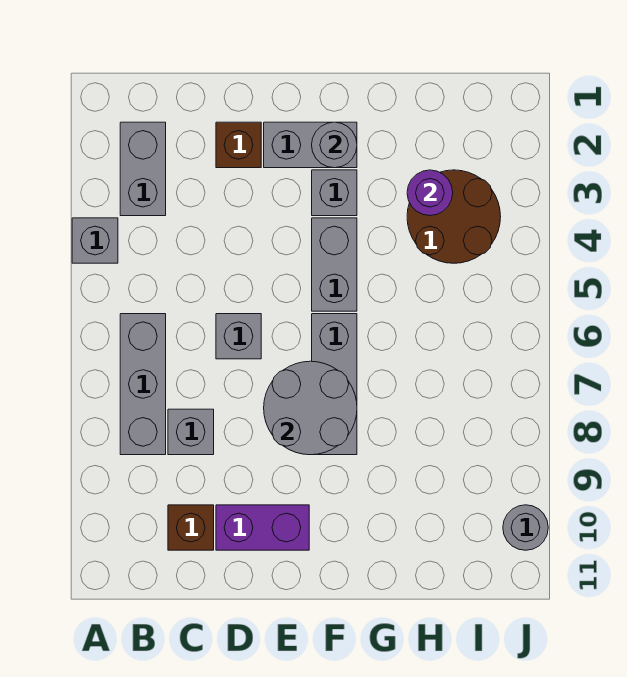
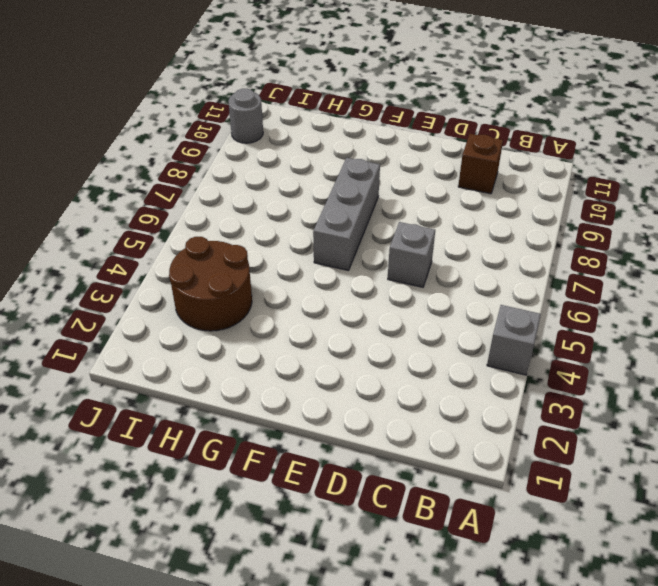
none -> grey 1x2 brick [120,122,166,216]
none -> grey 1x3 brick [120,314,166,455]
none -> grey 1x1 brick [168,409,214,455]

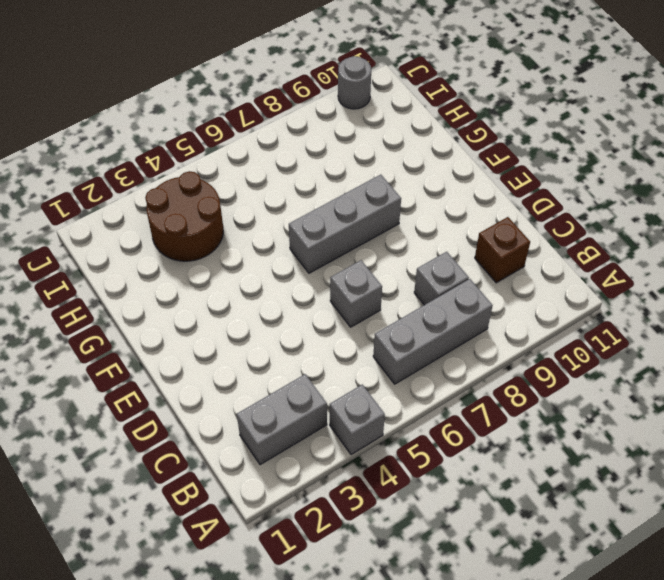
none -> brown 1x1 brick [216,122,261,168]
none -> purple 1x2 brick [216,505,309,550]
none -> grey 1x2 brick [264,122,357,168]

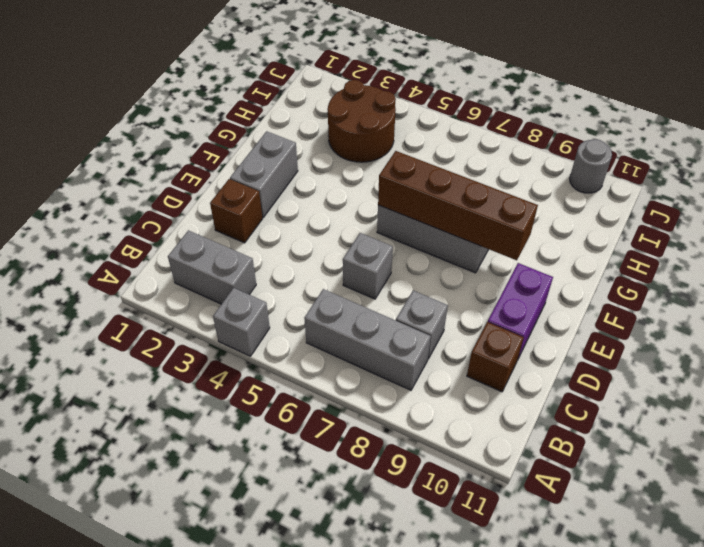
brown 1x4 brick [378,151,538,260] -> grey 2x2 round brick [264,361,357,455]
none -> grey 1x1 brick [312,170,357,216]
none -> grey 1x2 brick [312,218,357,311]
none -> grey 1x1 round brick [312,122,357,168]

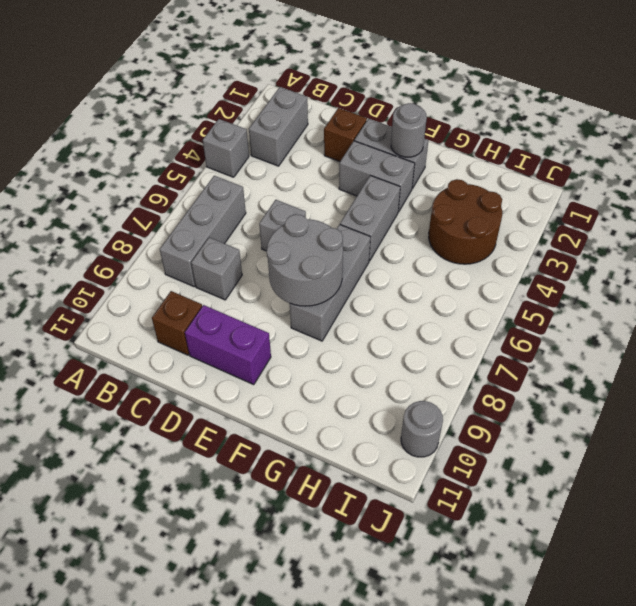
grey 1x2 brick [339,141,415,212] -> grey 1x1 brick [312,170,357,216]
none -> purple 1x1 round brick [407,170,453,216]

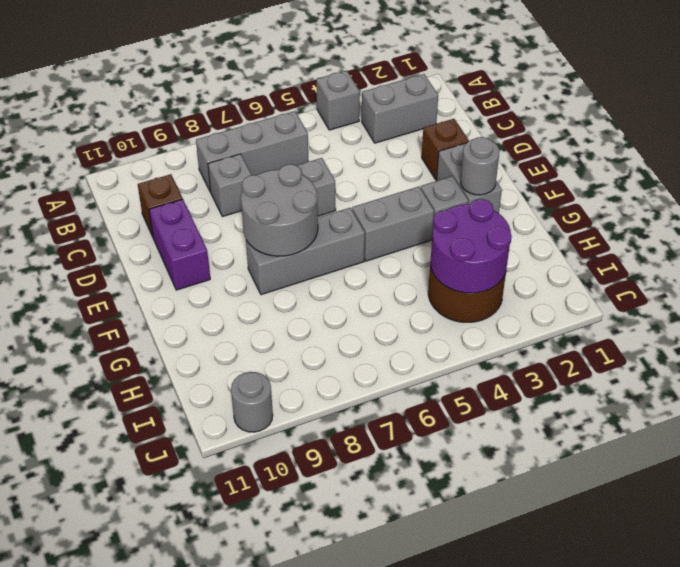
purple 2x2 round brick [430,199,512,293] -> purple 1x1 round brick [407,170,453,216]

